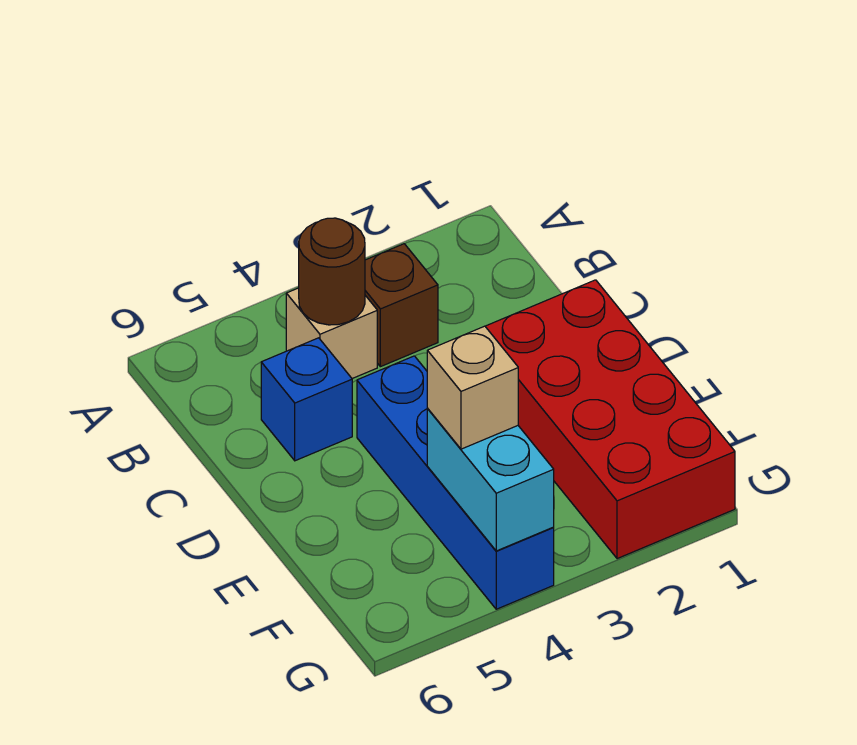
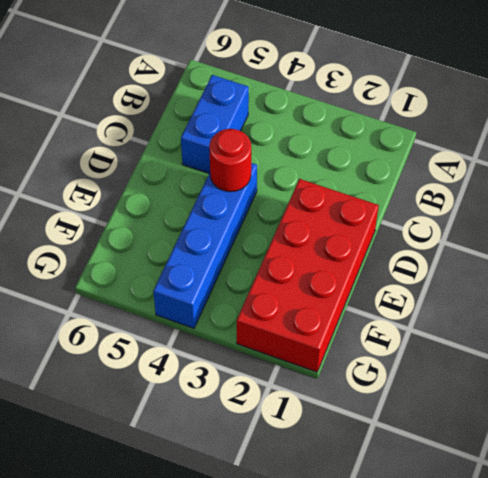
blue 1x2 brick [181,75,249,173] -> blue 1x1 brick [261,338,352,461]
red 1x1 round brick [209,129,251,192] -> none
none -> brown 1x1 brick [365,244,438,367]
none -> tan 1x1 brick [286,288,377,379]

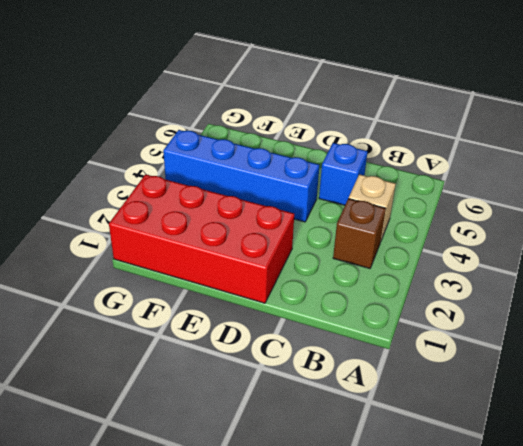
none -> brown 1x1 round brick [299,218,365,325]
none -> cyan 1x2 brick [427,409,554,551]

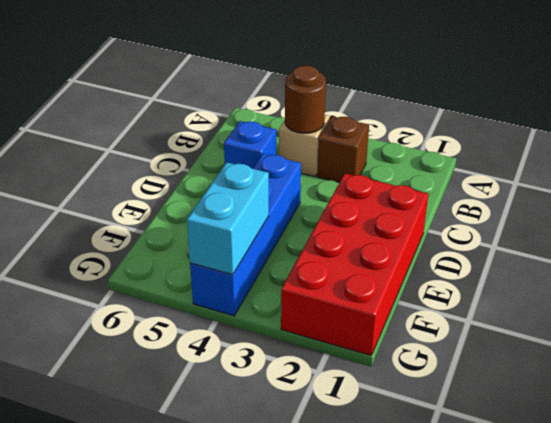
none -> tan 1x1 brick [427,326,518,449]

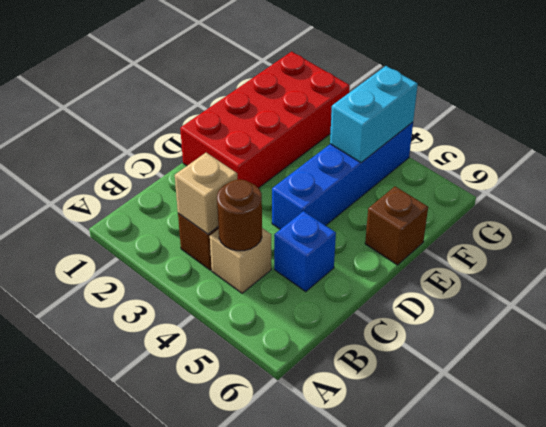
tan 1x1 brick [175,153,237,234] -> tan 1x1 brick moved to [427,326,518,449]
brown 1x1 brick [365,186,428,265] -> none

